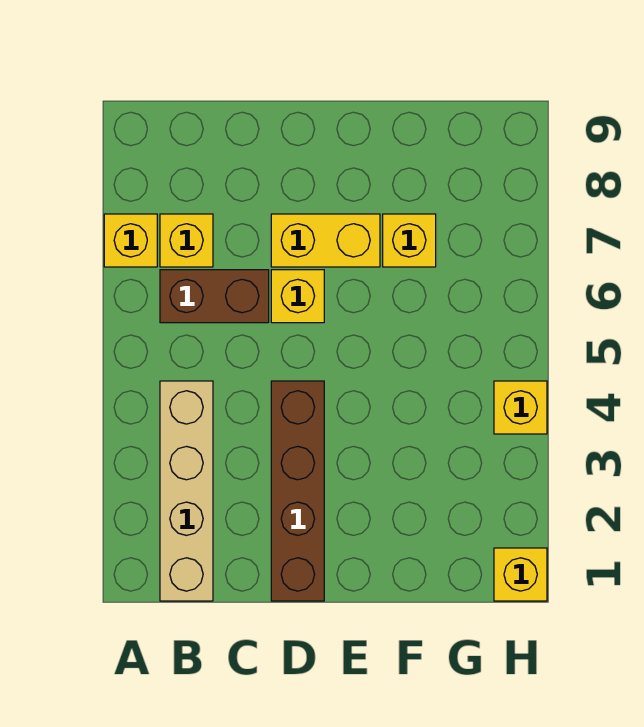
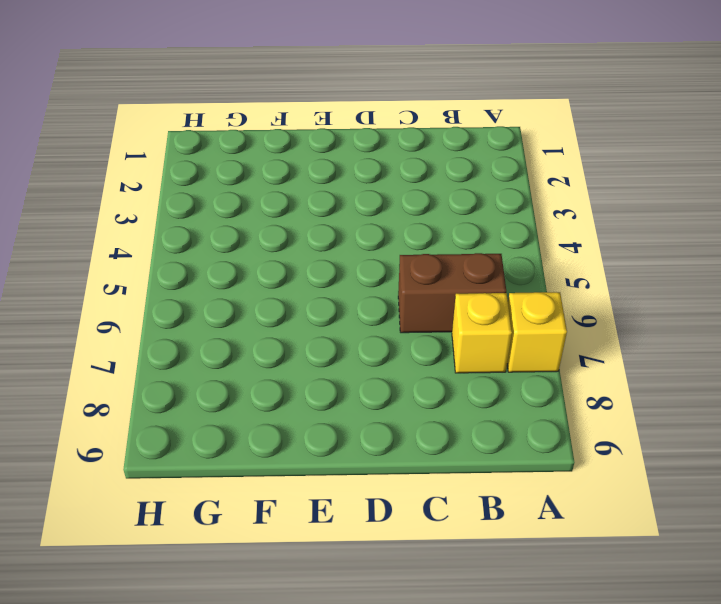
none -> tan 1x4 brick [160,381,213,601]
none -> brown 1x4 brick [271,381,324,601]

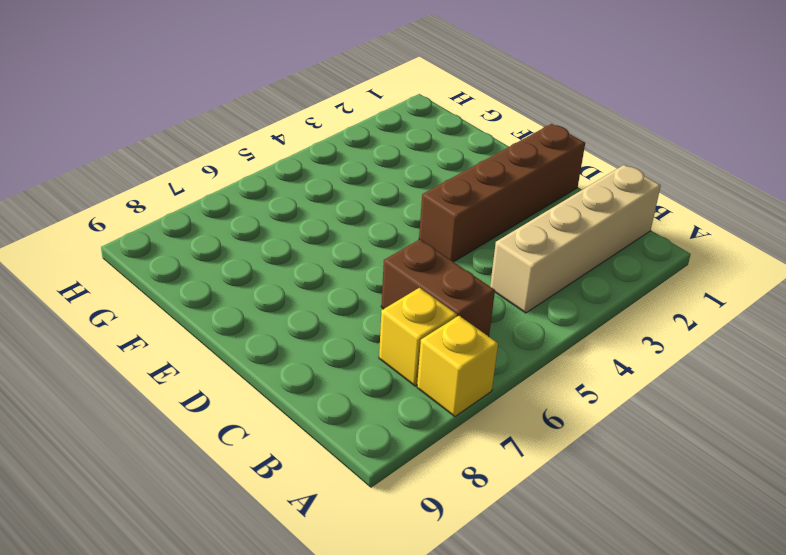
none -> yellow 1x1 brick [271,270,324,323]
none -> yellow 1x2 brick [271,214,380,267]

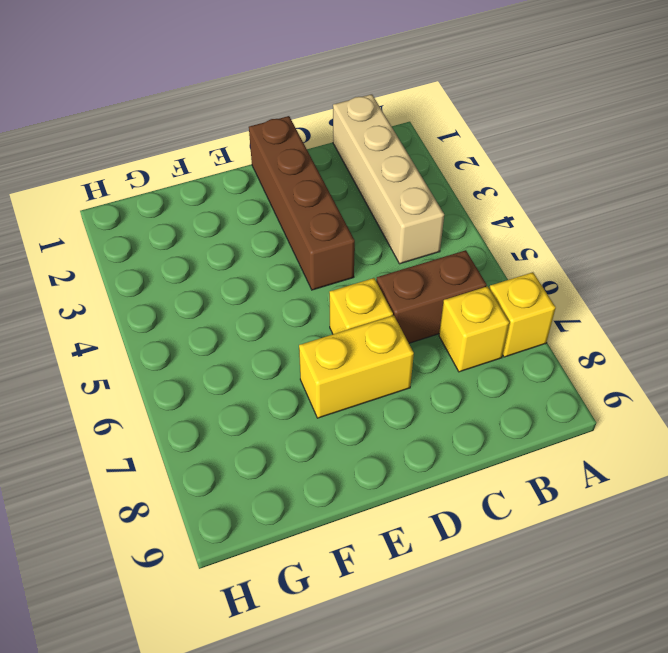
none -> yellow 1x1 brick [383,214,436,267]
none -> yellow 1x1 brick [494,548,547,601]

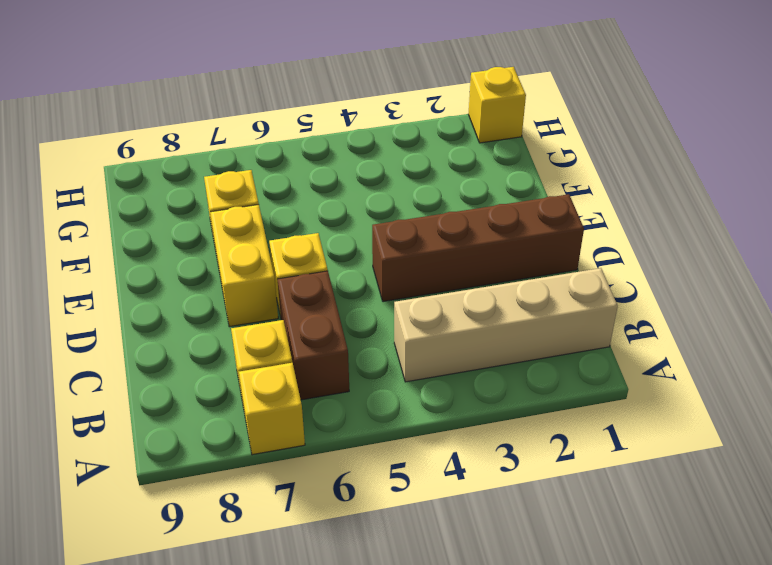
none -> yellow 1x1 brick [494,381,547,434]

